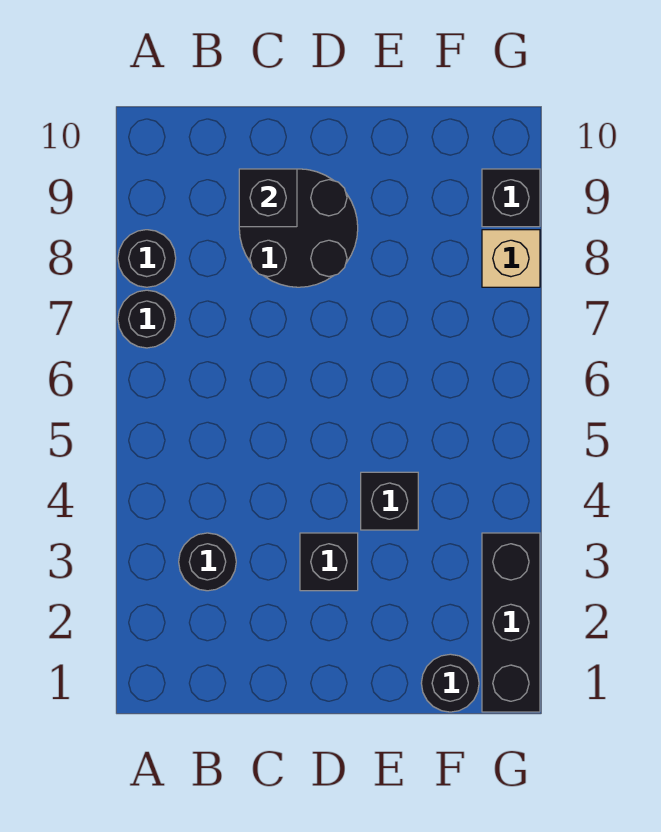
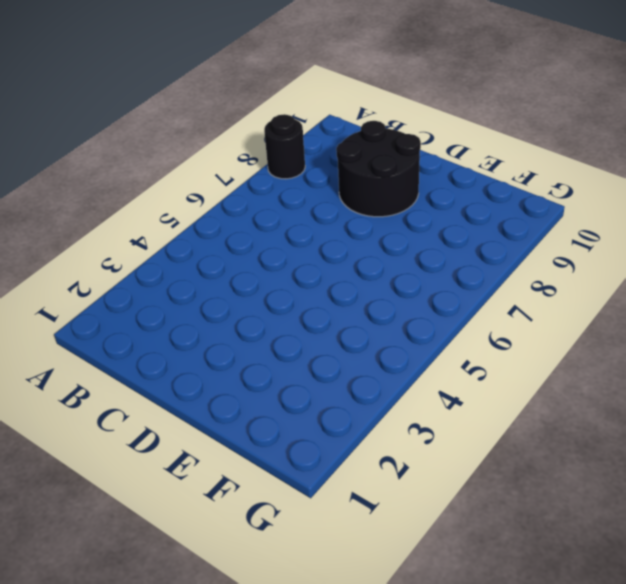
none -> black 1x1 round brick [118,290,176,348]
none -> black 1x1 round brick [179,533,236,591]

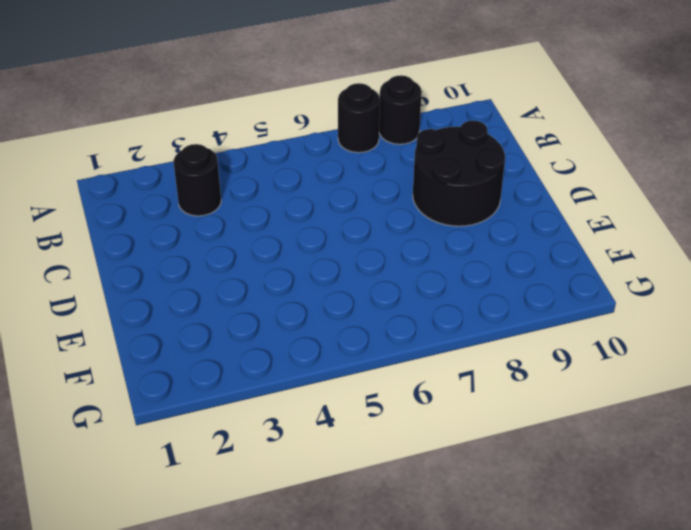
none -> black 1x1 brick [300,533,358,591]
none -> black 1x1 brick [361,472,418,530]

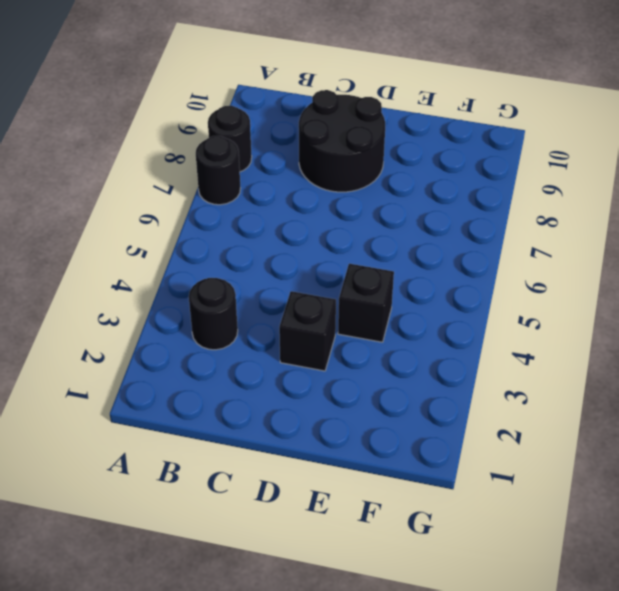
none -> black 1x1 round brick [421,654,479,712]
none -> black 1x3 brick [482,533,540,712]

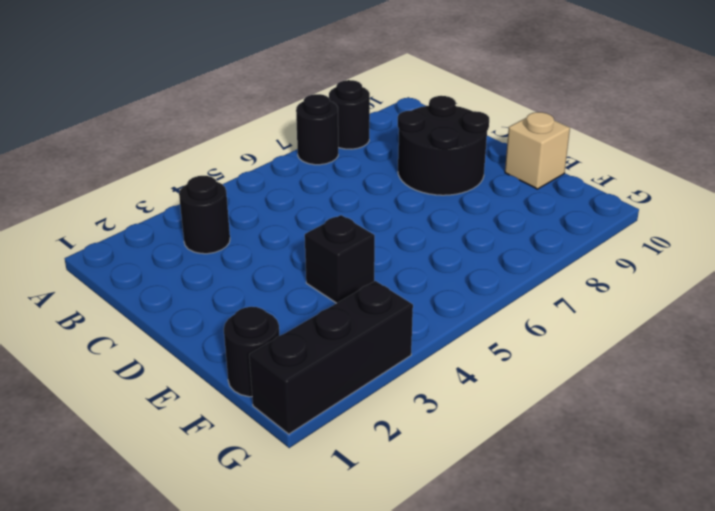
tan 1x1 brick [505,112,570,189] -> tan 1x1 brick moved to [482,230,540,287]
none -> black 1x1 brick [300,533,358,591]
none -> black 1x1 brick [482,169,540,227]

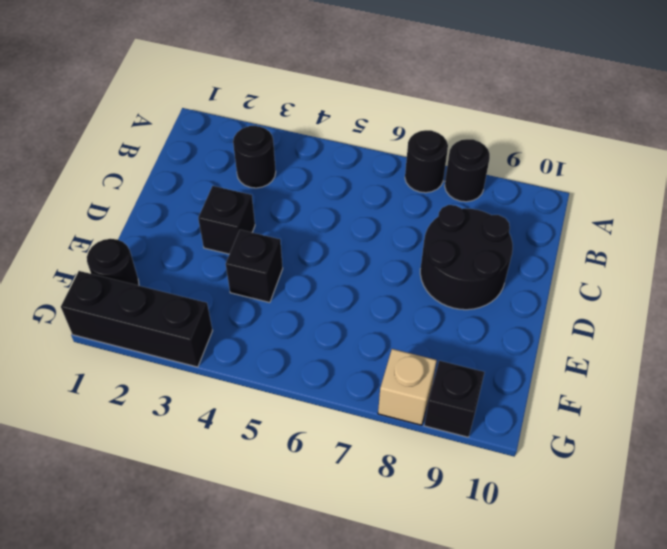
none -> black 1x1 brick [239,169,297,227]

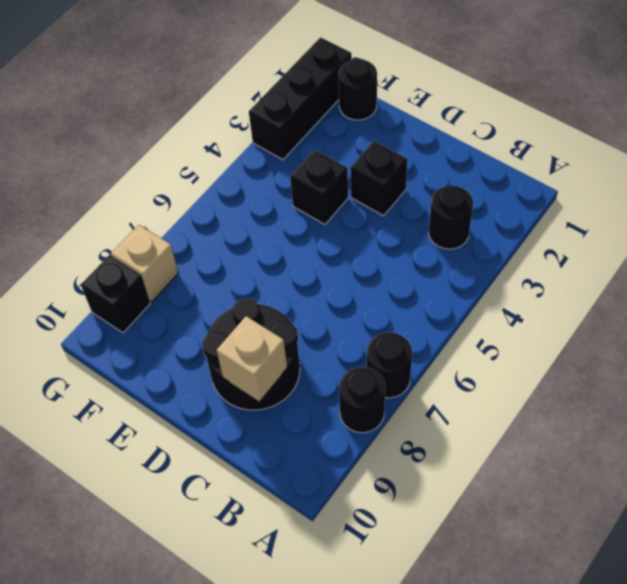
tan 1x1 brick [216,316,287,401] -> black 1x1 brick [239,169,297,227]

